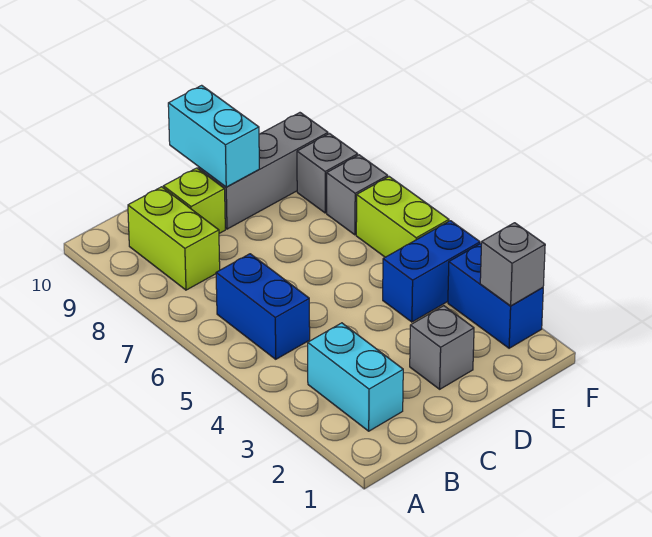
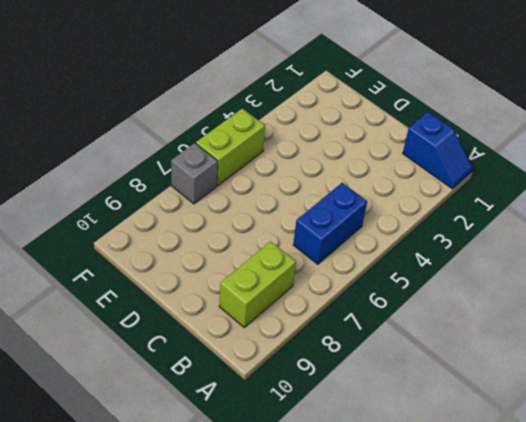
blue 1x2 slope [403,112,473,189] -> none
none -> cyan 1x2 brick [308,323,403,431]
none -> lime 1x1 brick [163,168,225,233]
none -> grey 1x1 brick [410,306,474,389]

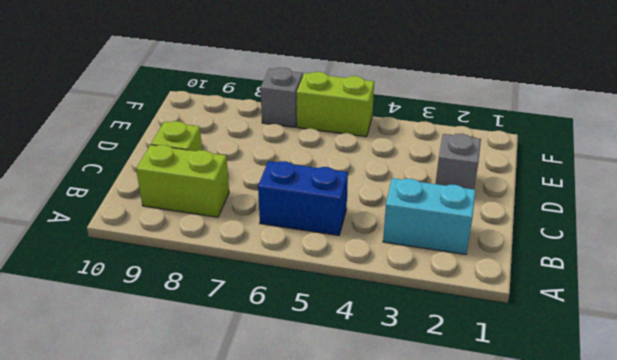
none -> grey 1x3 brick [198,113,328,229]
none -> blue 1x2 brick [383,221,480,322]
none -> blue 1x2 brick [448,243,543,348]

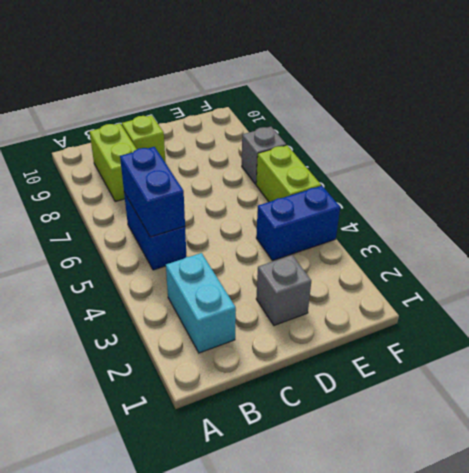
blue 1x2 brick [120,147,185,237] -> blue 1x2 brick moved to [448,243,543,348]
none -> grey 1x3 brick [198,113,328,229]
none -> grey 1x1 brick [297,134,358,213]
none -> cyan 1x2 brick [168,85,259,187]

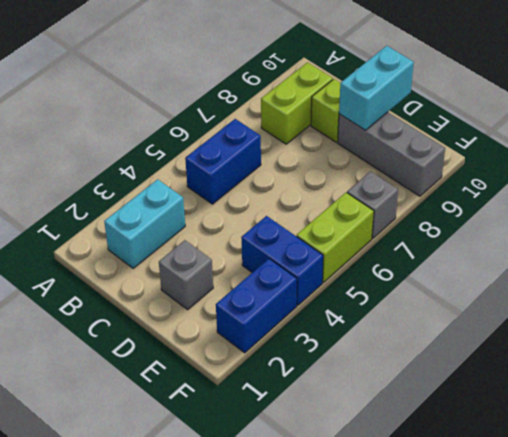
none -> grey 1x1 brick [297,134,358,213]
none -> grey 1x1 brick [480,223,545,306]

